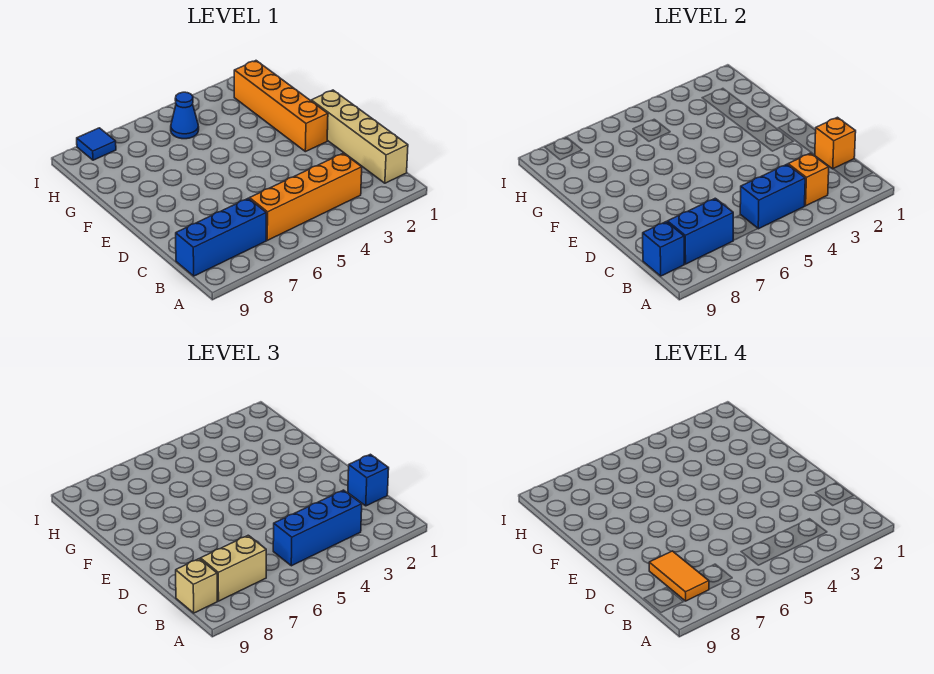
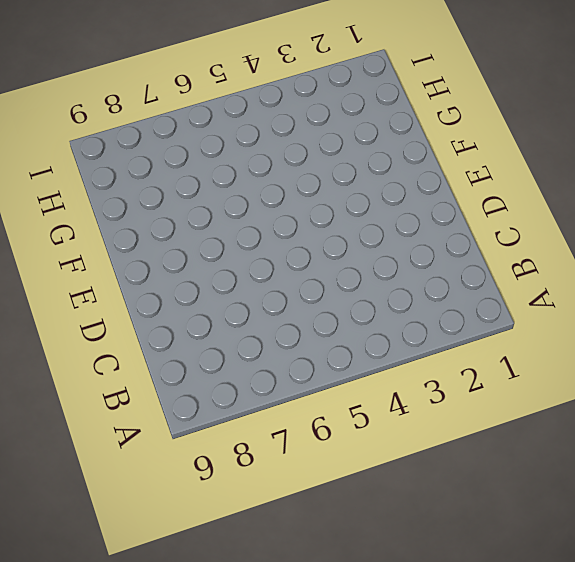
none -> tan 1x4 brick [311,90,408,183]
none -> orange 1x4 brick [250,153,362,240]
none -> blue 1x3 brick [176,198,266,276]

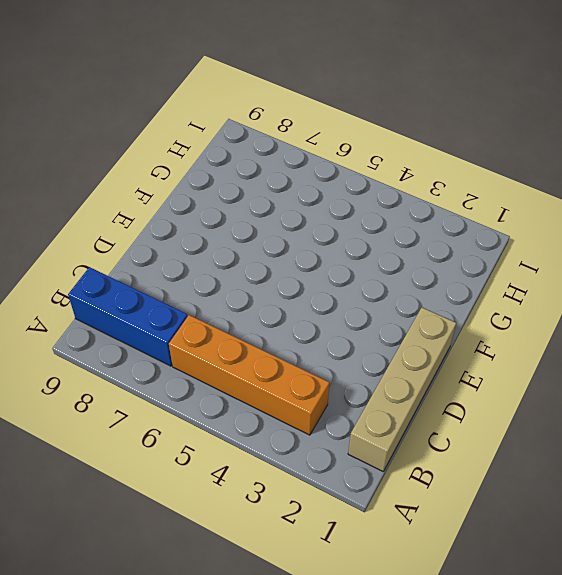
none -> orange 1x4 brick [234,61,328,152]
none -> blue 1x1 cone [171,92,199,139]
none -> blue 1x1 tile [77,128,116,160]

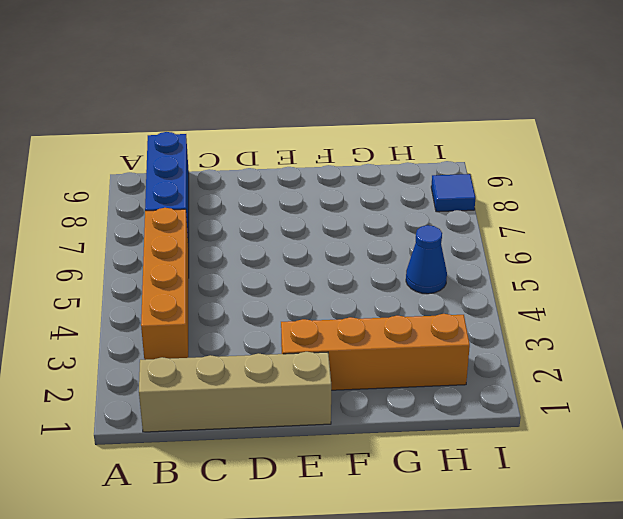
none -> orange 1x1 brick [788,153,829,206]
none -> blue 1x2 brick [740,164,805,229]
none -> blue 1x2 brick [667,198,733,264]

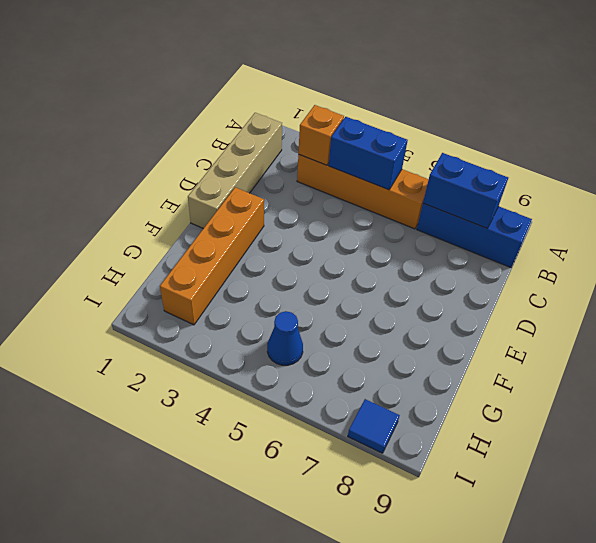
none -> blue 1x1 brick [643,222,684,276]
none -> orange 1x1 brick [815,117,856,169]
none -> blue 1x3 brick [273,490,362,566]

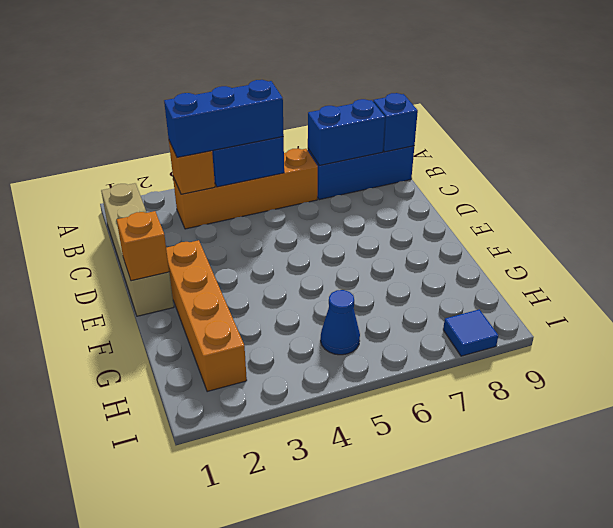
orange 1x1 brick [117,211,169,281] -> orange 1x1 brick moved to [815,117,856,169]
none -> tan 1x2 brick [200,535,266,601]
none -> tan 1x1 brick [176,559,217,613]
none -> blue 1x1 brick [348,454,389,506]

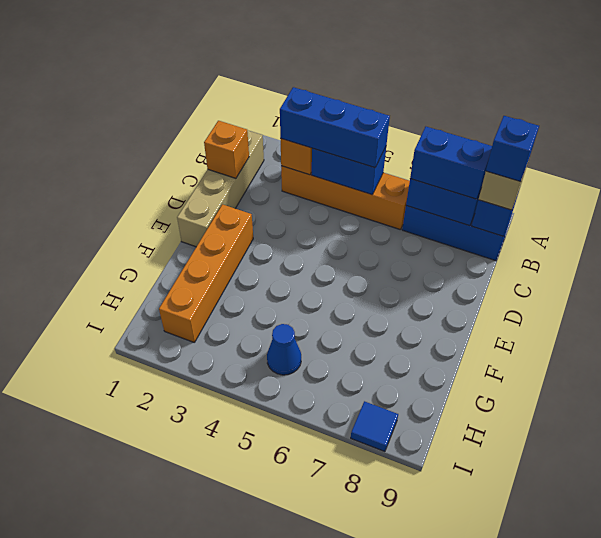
blue 1x2 brick [410,127,492,199] -> tan 1x2 brick [200,535,266,601]
blue 1x1 brick [486,116,539,182] -> blue 1x1 brick moved to [348,454,389,506]
none -> orange 1x2 tile [649,551,709,601]

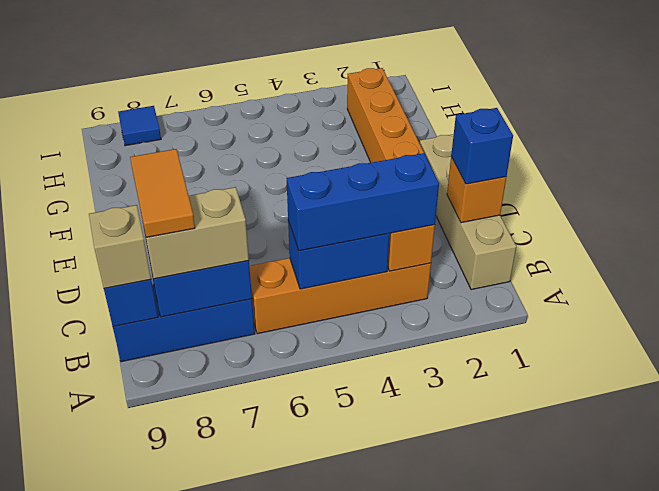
none -> blue 1x1 cone [171,92,199,139]

